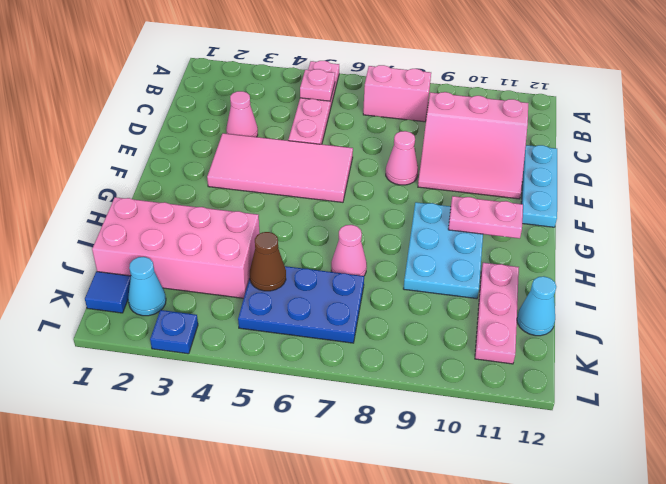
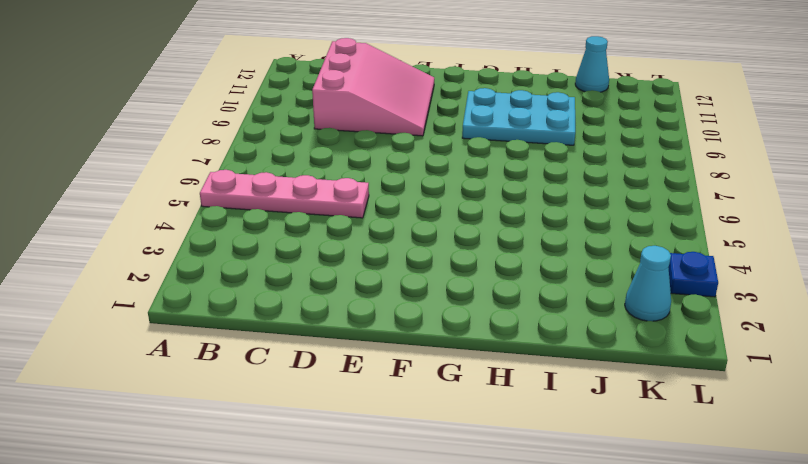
none -> pink 1x2 brick [363,65,431,122]
none -> pink 1x1 cone [226,91,258,137]
none -> cyan 1x3 plate [521,145,557,227]

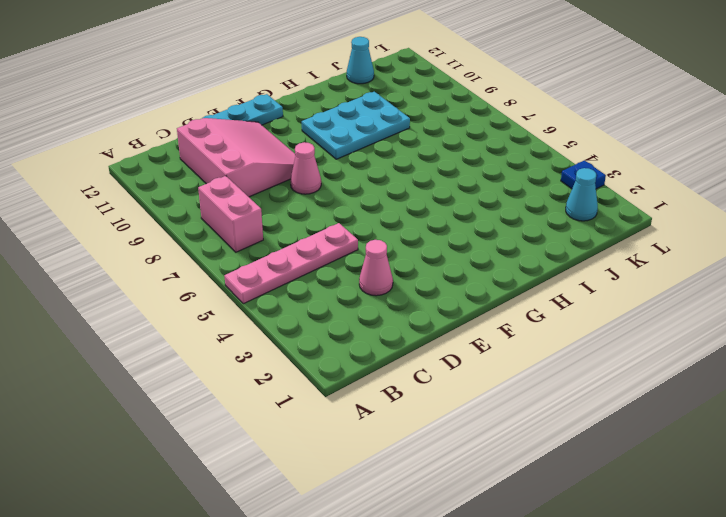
none -> pink 2x4 tile [207,133,353,202]
none -> pink 2x4 brick [92,197,260,298]
none -> pink 1x1 cone [331,225,367,276]

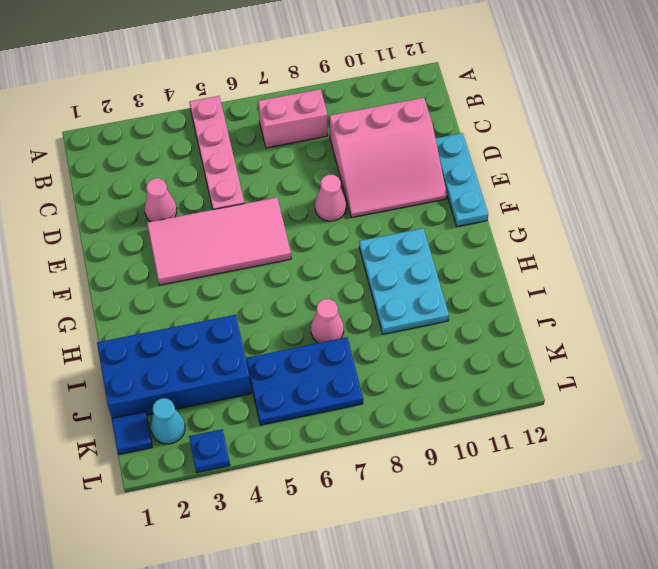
blue 2x4 brick [97,315,251,418] -> pink 2x4 brick [92,197,260,298]
none -> pink 1x3 plate [475,263,519,364]
none -> cyan 1x1 cone [517,276,556,336]
none -> pink 1x1 plate [300,69,335,101]

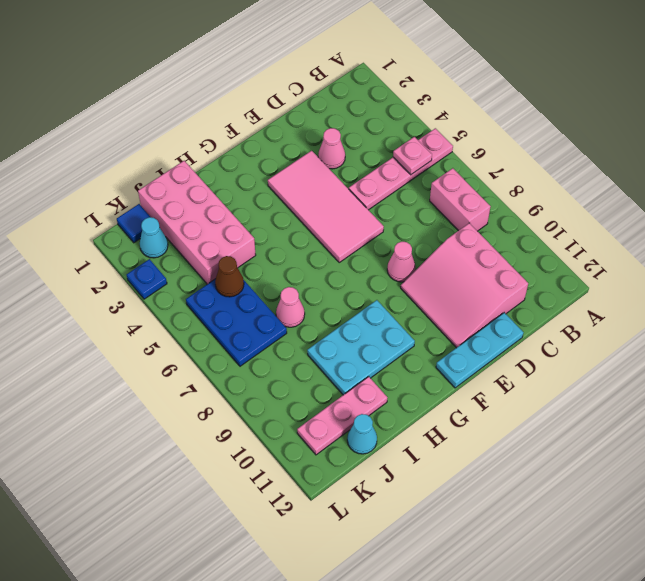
none -> pink 1x2 plate [448,196,523,238]

